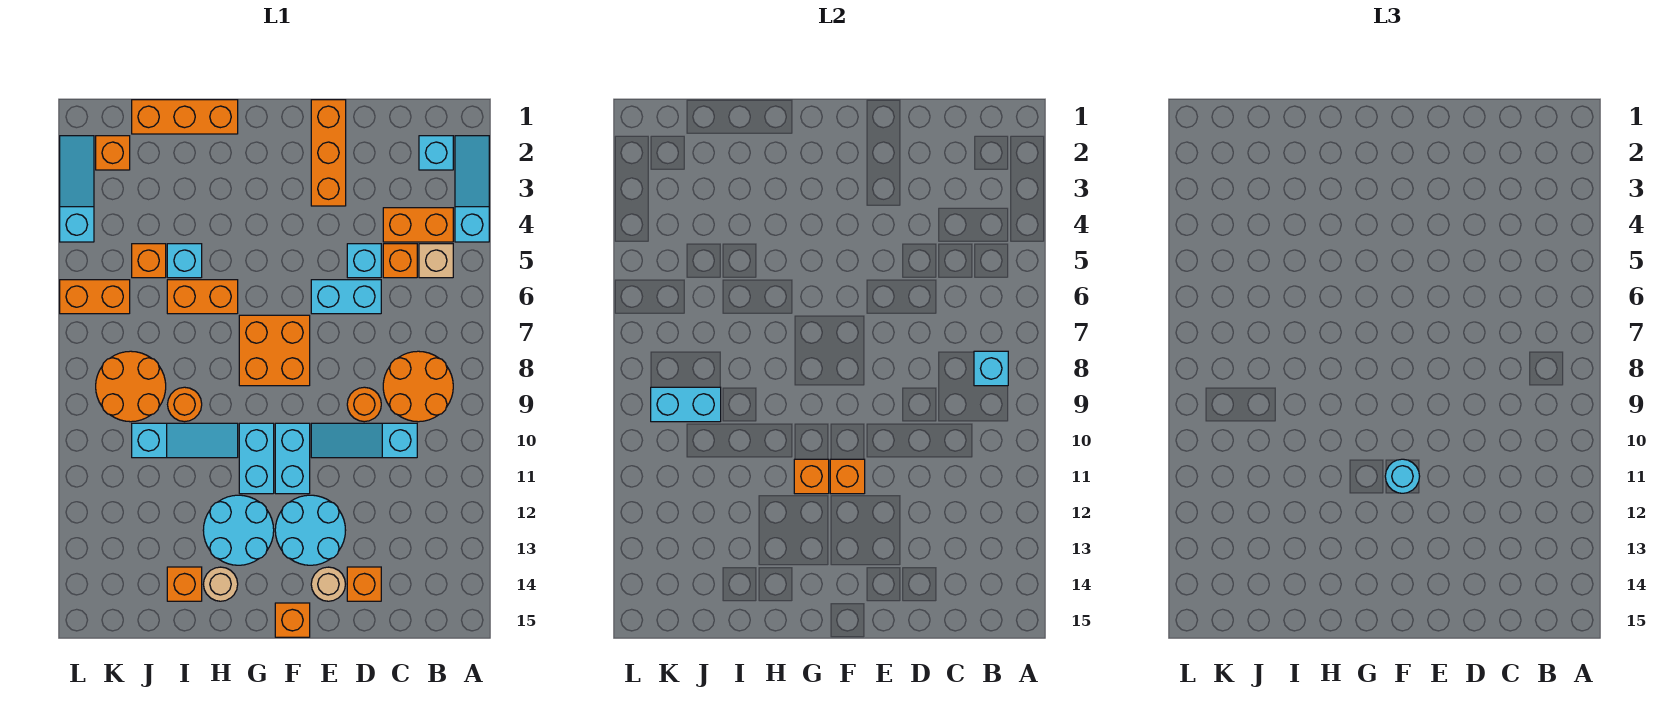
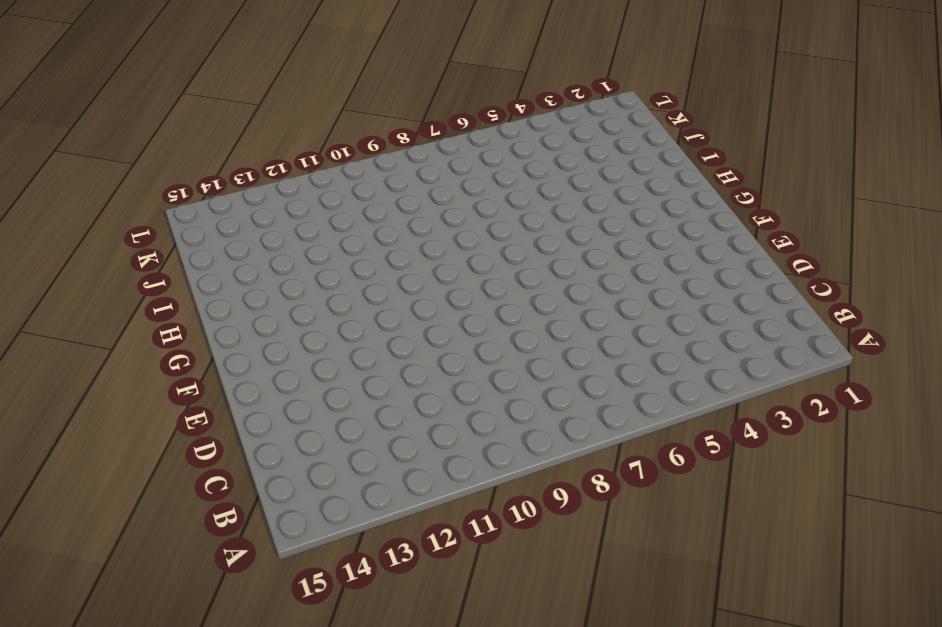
none -> cyan 1x3 slope [455,136,489,242]
none -> cyan 1x1 brick [419,136,453,170]
none -> orange 1x2 brick [383,208,453,242]
none -> tan 1x1 brick [419,244,453,278]

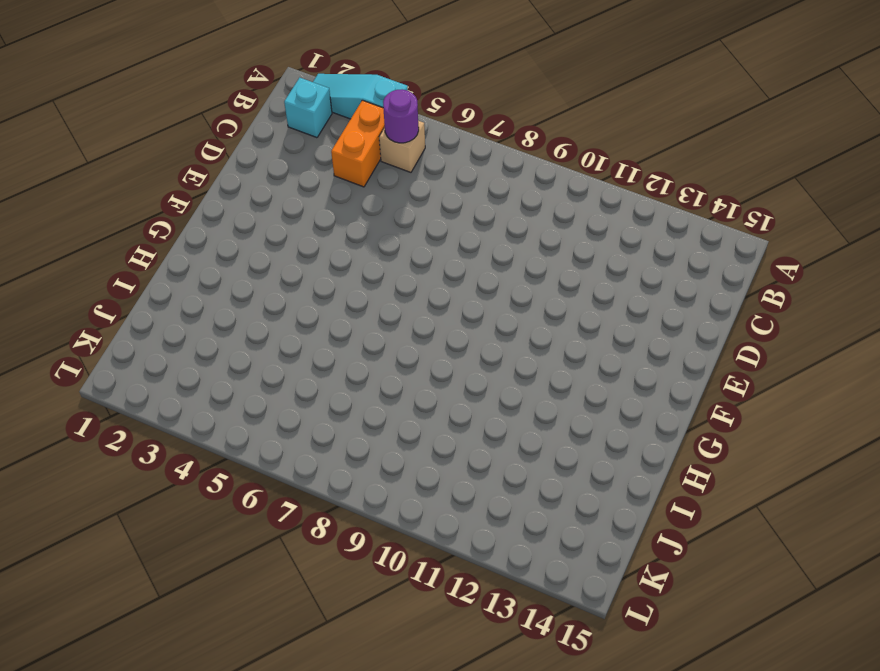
purple 1x1 round brick [383,89,419,143] -> none
none -> orange 2x2 round brick [383,351,453,422]
none -> orange 1x1 brick [383,244,417,278]
none -> cyan 1x3 slope [311,423,417,458]
none -> cyan 1x1 brick [347,244,381,278]

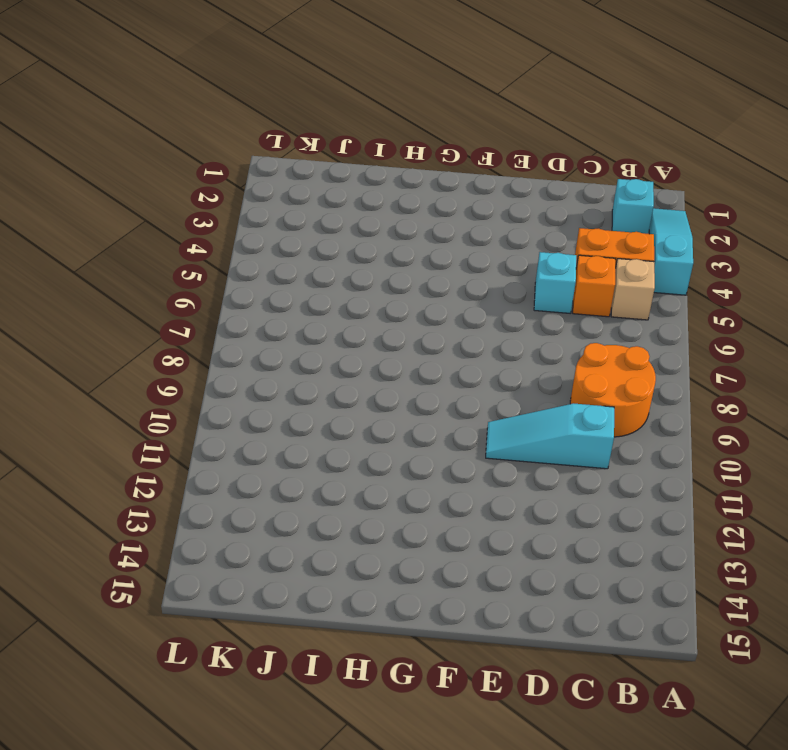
none -> cyan 1x2 brick [311,280,381,314]
none -> orange 1x1 round brick [347,387,381,422]
none -> orange 1x1 brick [347,567,381,601]
none -> orange 1x3 brick [311,100,346,206]

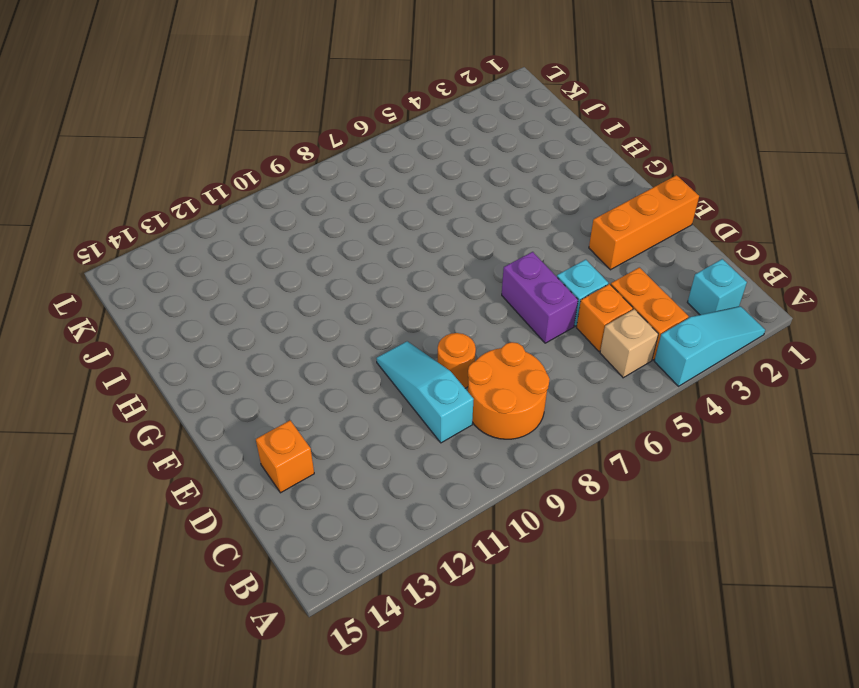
purple 1x2 brick [502,252,578,343] -> cyan 1x2 brick [311,280,381,314]
none -> cyan 2x2 round brick [275,495,346,565]
none -> tan 1x1 round brick [311,567,345,601]
none -> orange 2x2 brick [239,315,310,386]
none -> cyan 1x2 brick [275,423,310,494]

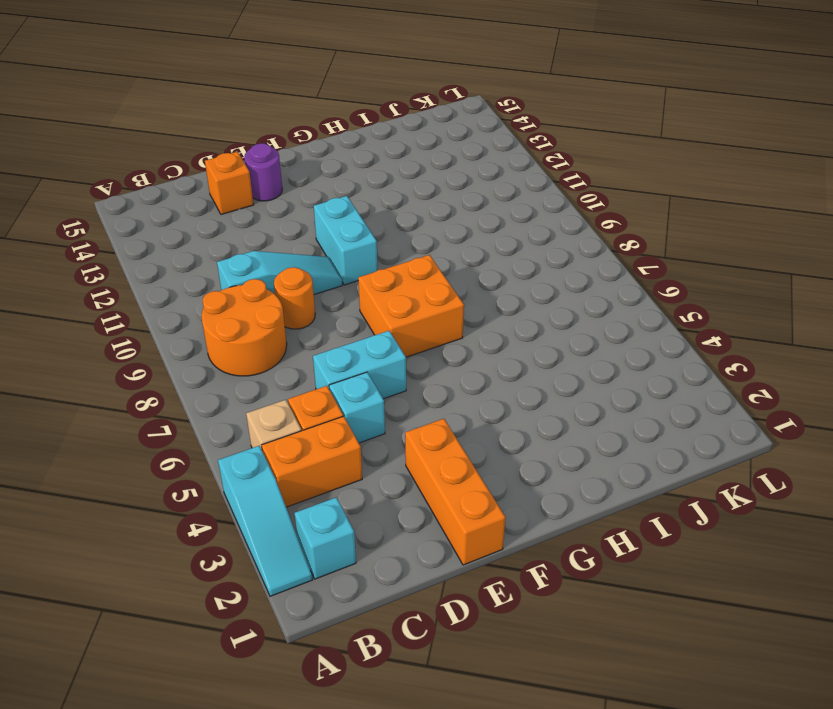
purple 1x1 round brick [244,143,282,201] -> tan 1x1 round brick [311,567,345,601]
none -> cyan 2x2 round brick [275,495,346,565]
none -> orange 1x1 brick [275,603,310,637]
none -> cyan 1x2 brick [239,423,274,494]
none -> cyan 2x2 round brick [203,495,274,565]

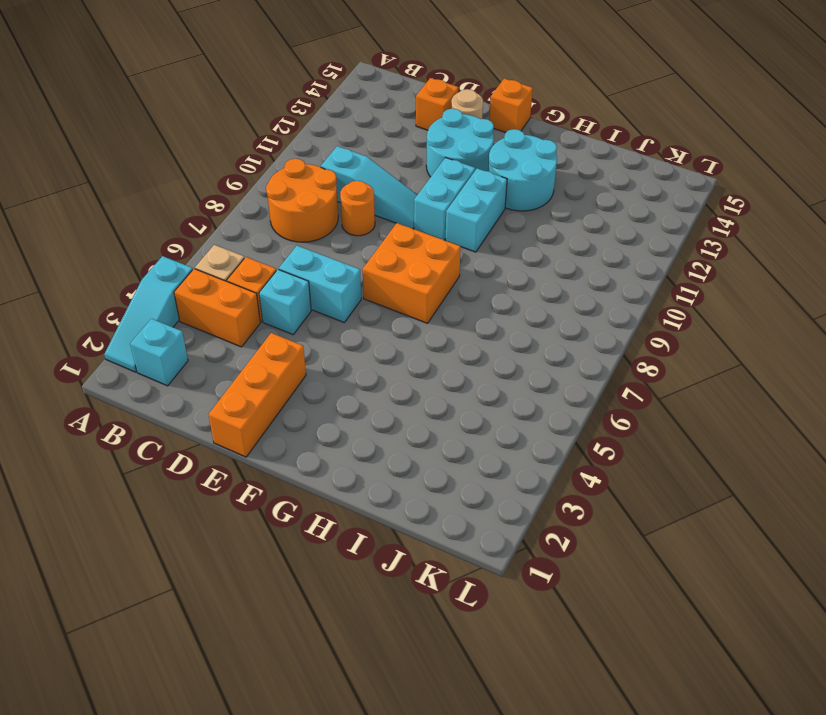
none -> orange 1x3 brick [132,100,238,134]
none -> orange 1x2 brick [167,280,238,314]
none -> cyan 1x3 slope [132,423,238,458]
none -> tan 1x1 round brick [203,567,238,601]

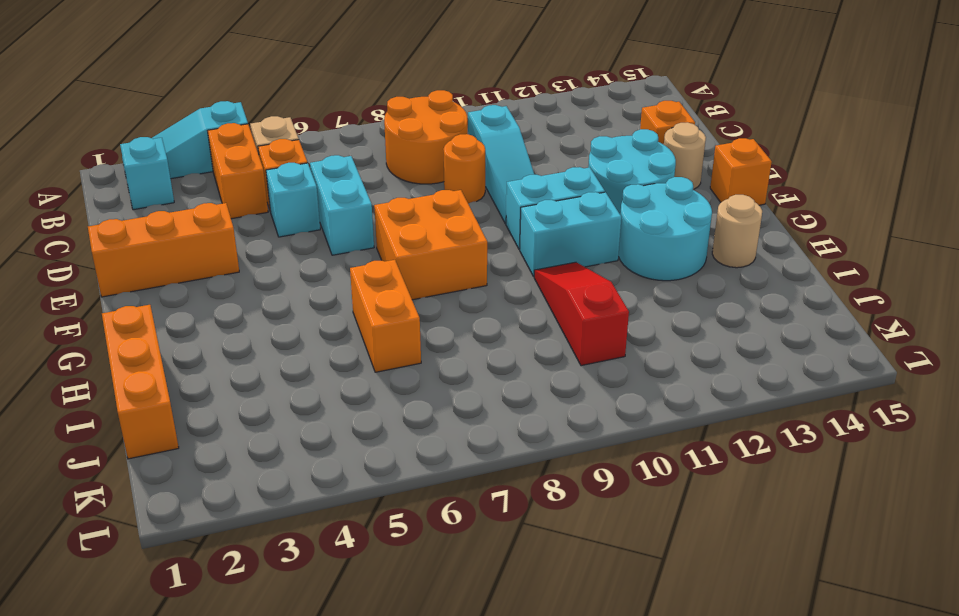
red 1x3 slope [534,262,629,366] -> cyan 1x3 slope [132,423,238,458]
none -> cyan 1x1 brick [167,244,202,278]
none -> orange 1x1 round brick [168,387,202,422]
none -> orange 1x1 brick [167,567,202,601]
none -> orange 1x1 brick [132,244,166,278]

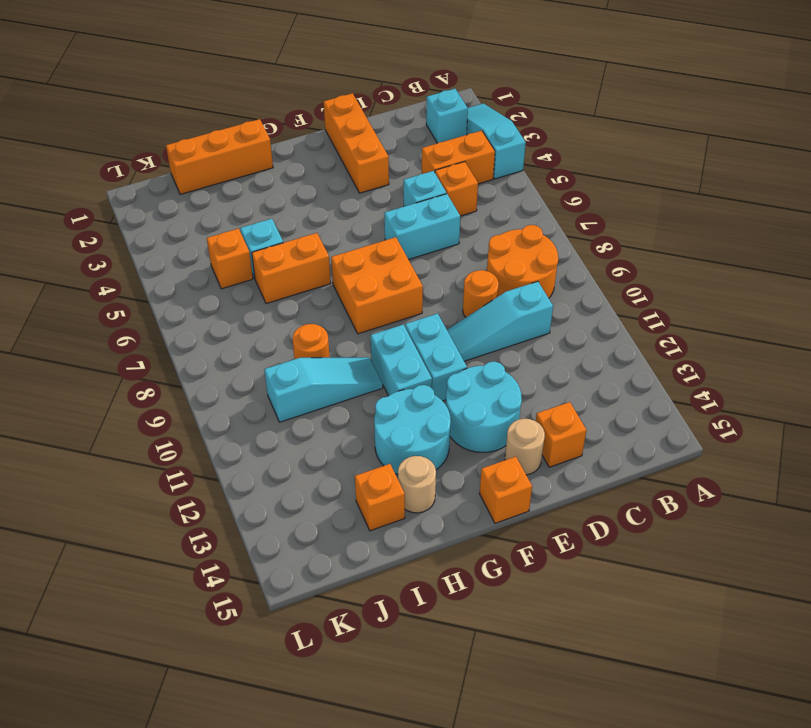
none -> tan 1x1 brick [419,244,453,278]
none -> orange 2x2 round brick [96,351,166,422]
none -> orange 1x1 brick [96,136,130,170]
none -> orange 1x2 brick [60,280,130,314]

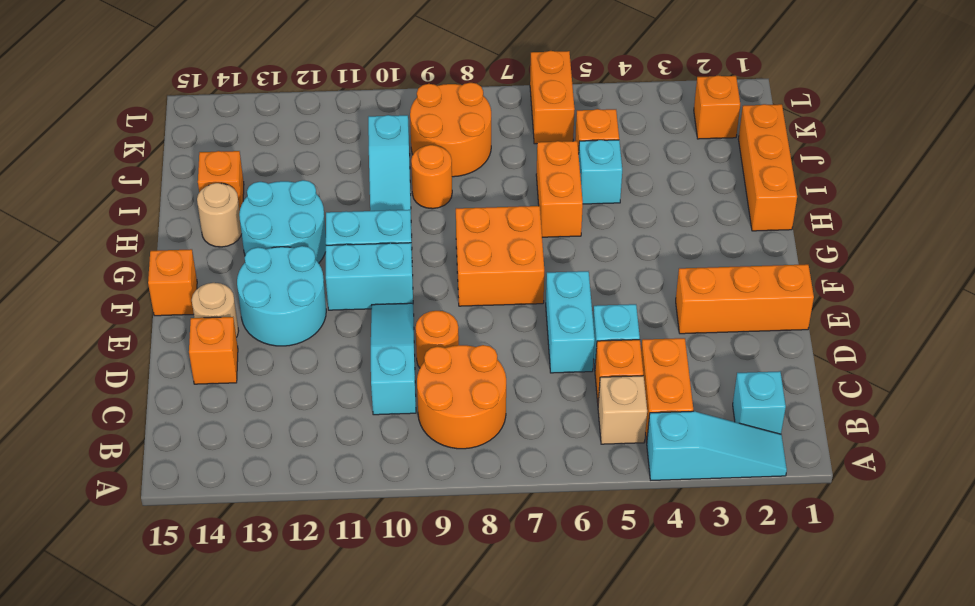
none -> cyan 1x3 slope [60,136,94,242]
none -> cyan 1x1 brick [974,351,1008,386]
none -> orange 1x1 brick [830,459,865,494]
none -> orange 1x1 brick [794,459,829,494]

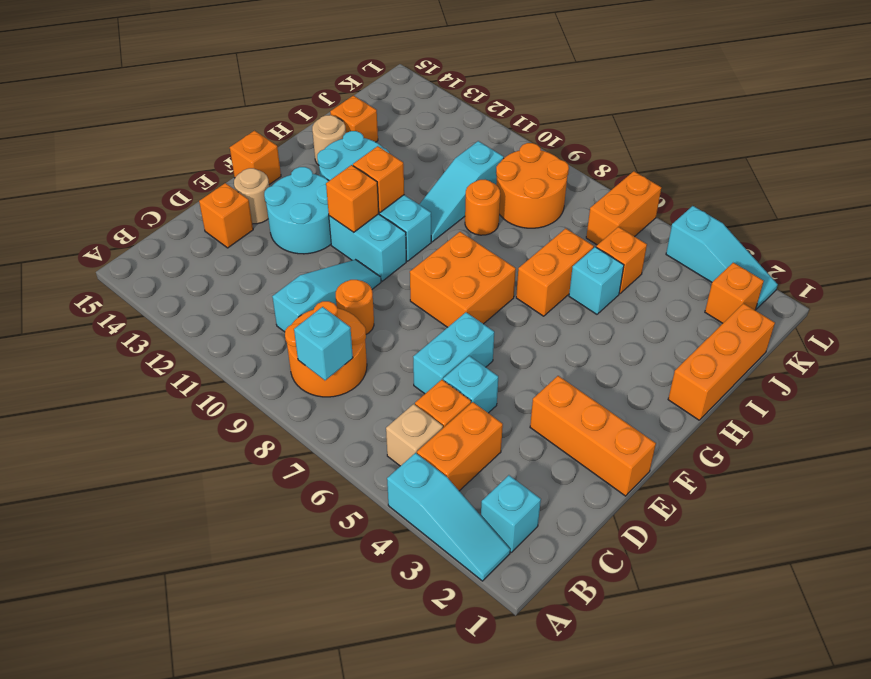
none -> cyan 1x2 brick [651,387,721,422]
none -> cyan 1x1 round brick [1385,459,1420,493]

